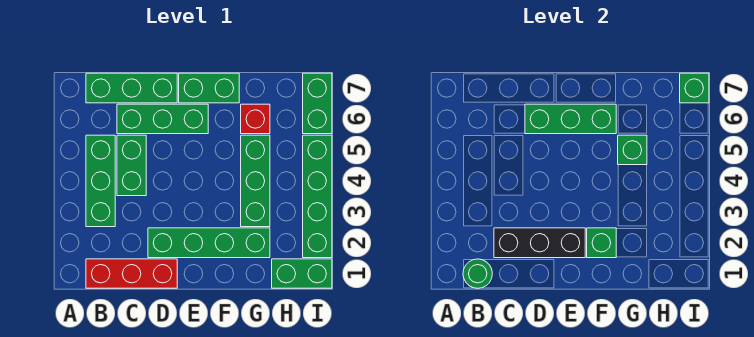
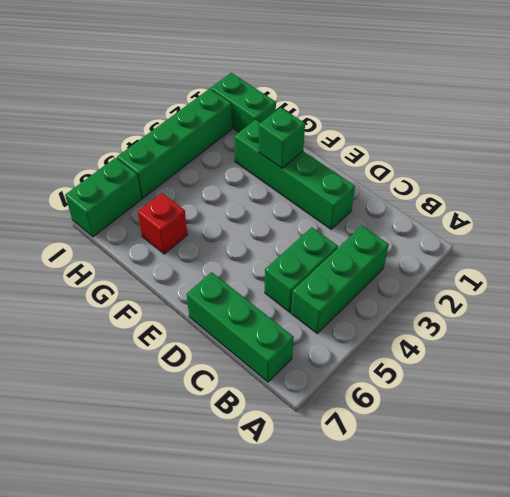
none -> red 1x3 brick [86,259,177,288]
none -> green 1x3 brick [117,104,208,134]
none -> green 1x2 brick [179,73,239,103]

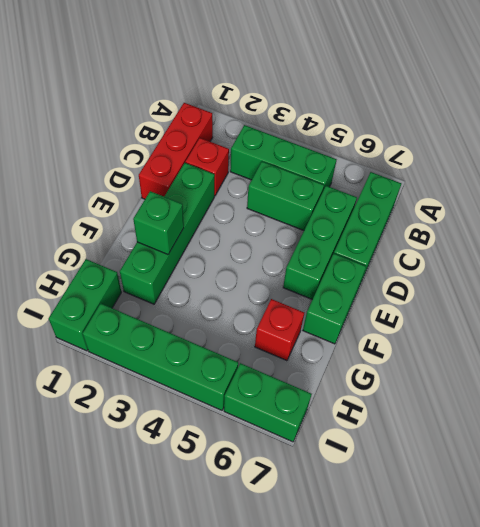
red 1x1 brick [185,138,229,196] -> none
none -> green 1x3 brick [241,135,270,227]
none -> green 1x1 round brick [463,259,492,288]
none -> black 1x3 brick [494,228,585,258]

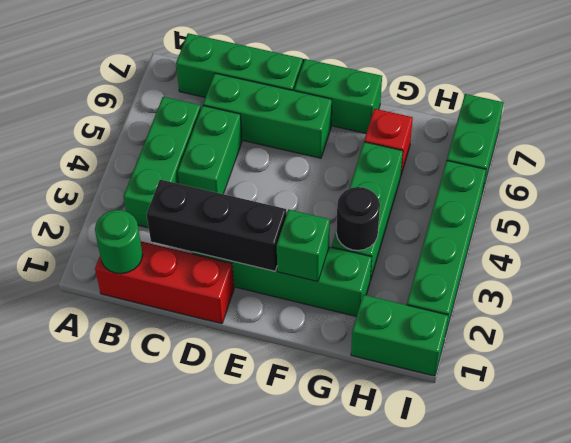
black 1x1 round brick [336,187,380,251] -> none
none -> green 1x3 brick [525,104,616,134]
none -> green 1x1 brick [618,135,647,165]
none -> green 1x1 brick [680,73,709,103]

